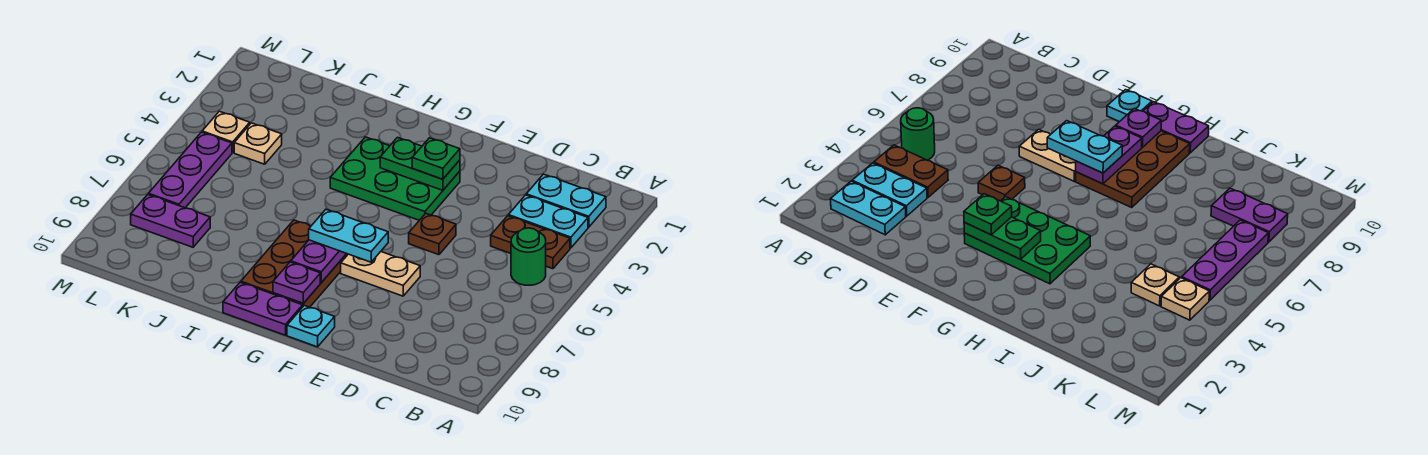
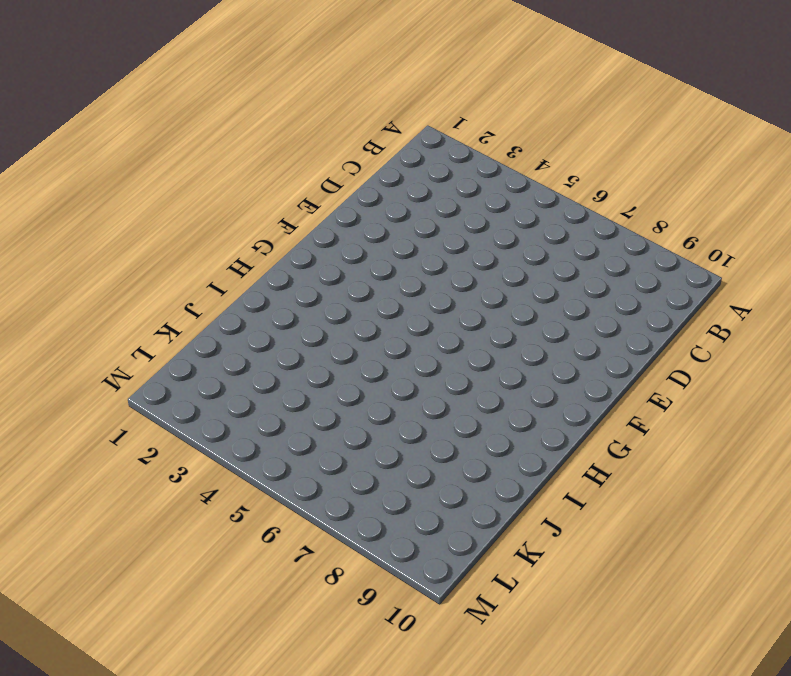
none -> cyan 1x2 plate [526,174,606,227]
none -> cyan 1x2 plate [508,195,588,248]
none -> brown 1x2 plate [491,216,570,269]

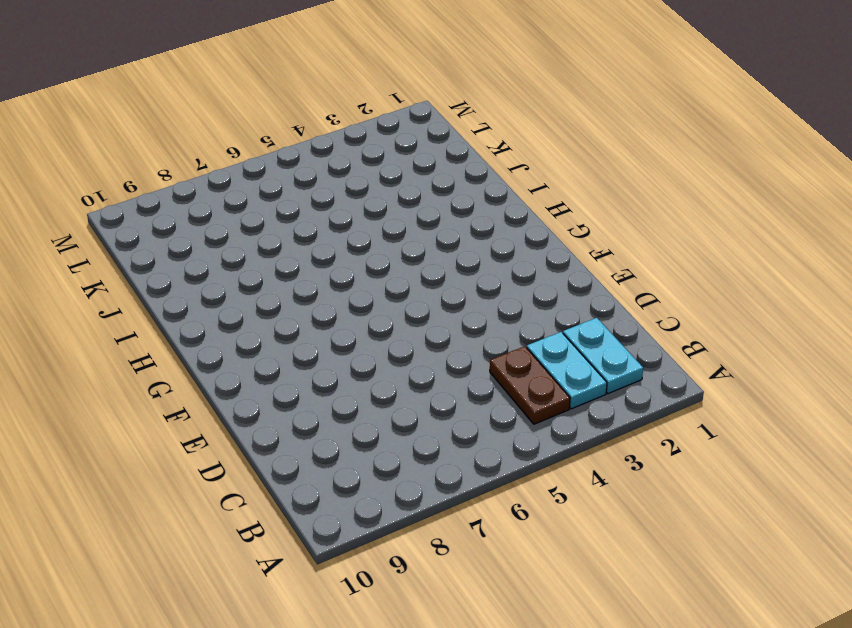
none -> green 1x1 round brick [511,228,546,285]
none -> brown 1x1 plate [409,213,456,255]
none -> tan 1x2 plate [341,252,420,296]

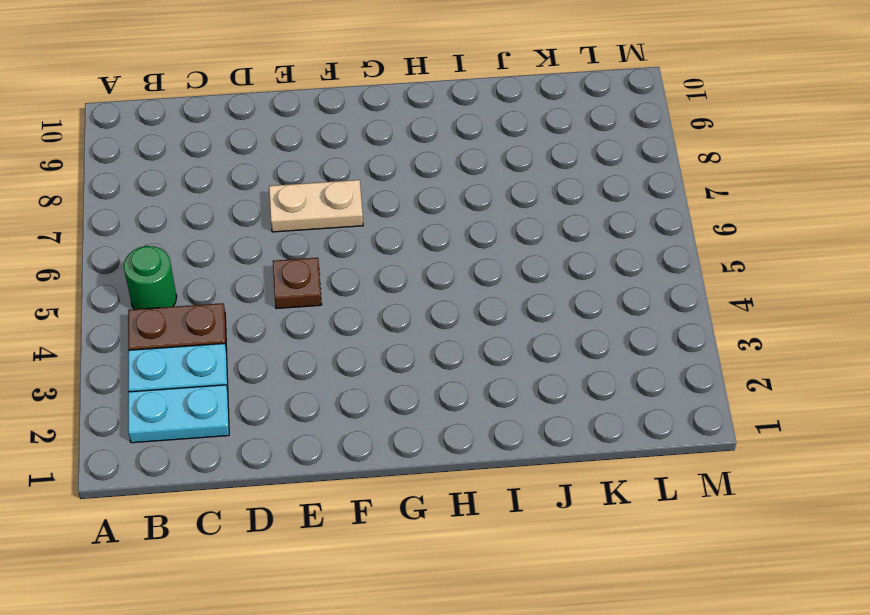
none -> green 2x3 plate [330,137,460,220]
none -> cyan 1x1 plate [287,306,335,347]
none -> brown 2x3 plate [241,220,348,307]

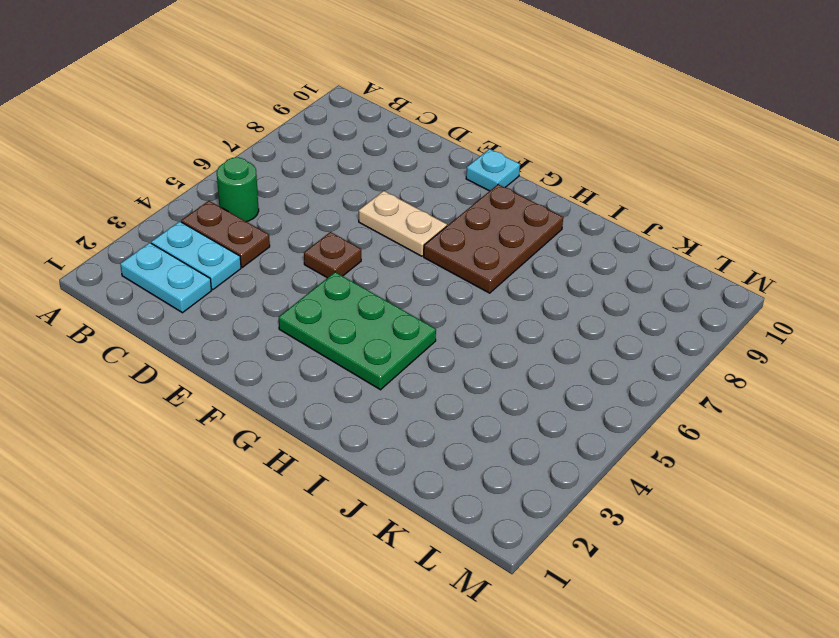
none -> purple 1x2 plate [223,282,303,335]
none -> tan 1x1 plate [234,123,282,164]
none -> purple 1x2 plate [131,194,210,247]

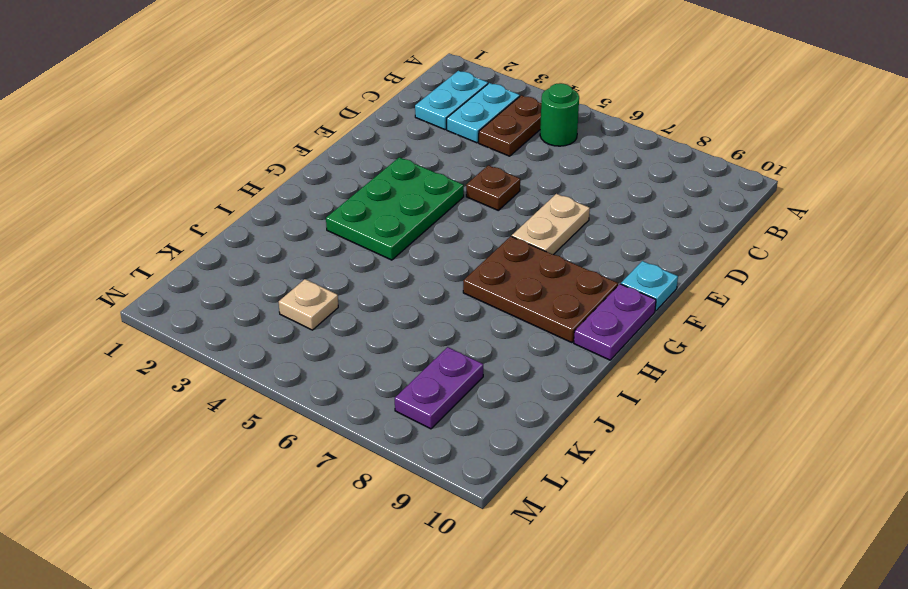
none -> tan 1x1 plate [202,111,250,153]
none -> purple 1x3 plate [149,132,232,208]
none -> green 1x2 plate [380,137,460,190]

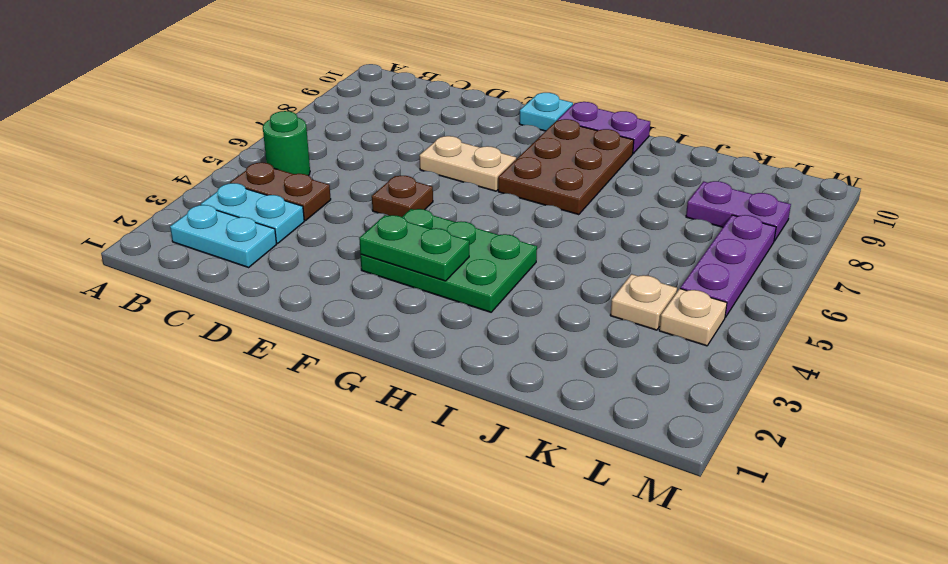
none -> purple 1x2 plate [291,240,346,283]
none -> purple 1x1 plate [273,262,320,303]
none -> green 1x1 plate [412,138,460,179]

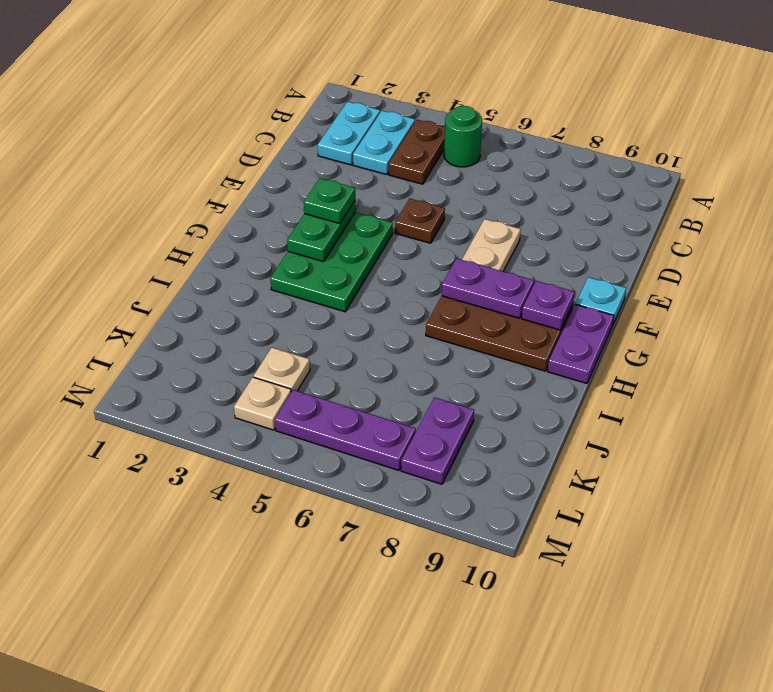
none -> cyan 1x2 plate [309,209,388,262]

